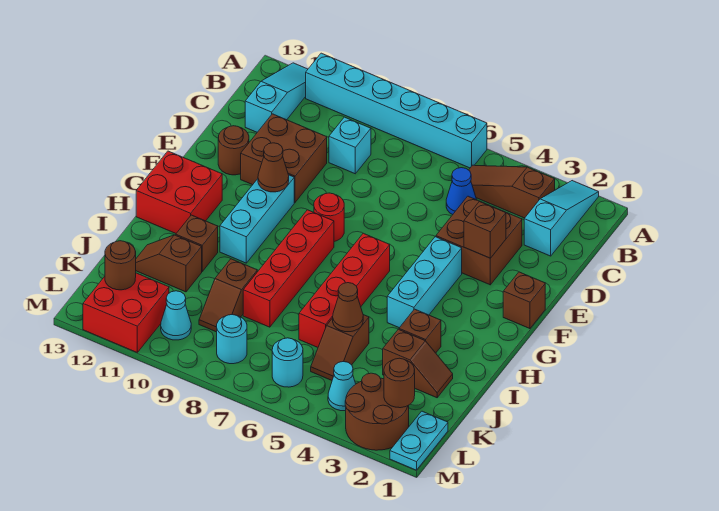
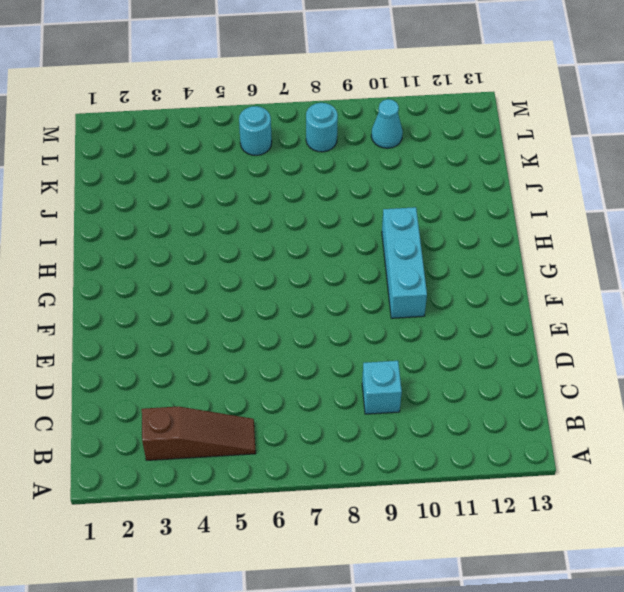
none -> cyan 1x3 slope [524,181,599,256]
none -> cyan 1x6 brick [306,53,487,168]
none -> cyan 1x3 slope [245,63,308,132]
none -> blue 1x1 cone [446,168,477,215]

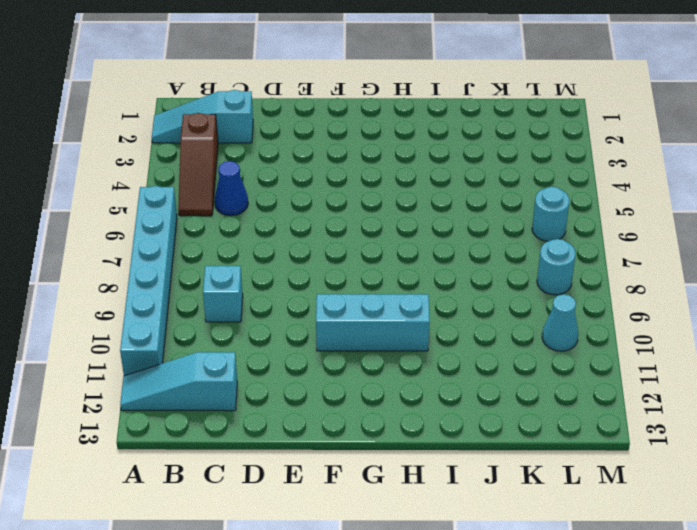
none -> brown 2x2 brick [436,196,522,285]
none -> brown 2x2 brick [241,114,327,202]
none -> brown 1x1 round brick [218,126,249,175]
none -> brown 1x1 brick [503,272,545,329]

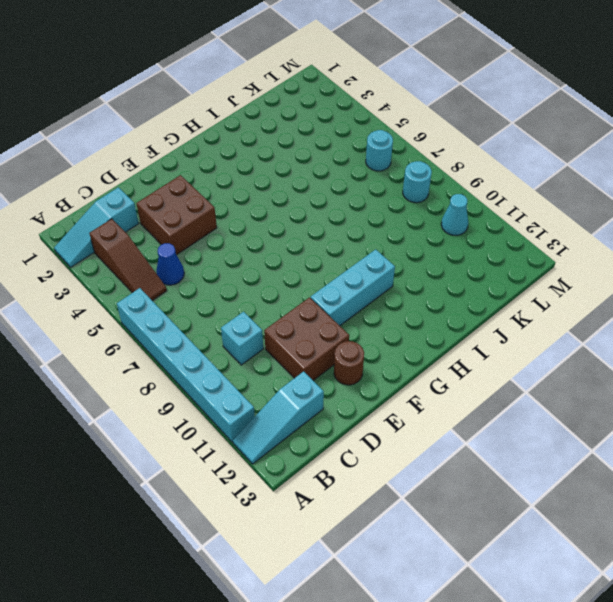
none -> brown 1x1 brick [503,272,545,329]
none -> cyan 1x3 brick [387,237,462,328]
none -> red 1x1 round brick [314,193,344,242]
none -> red 1x4 brick [299,233,390,347]

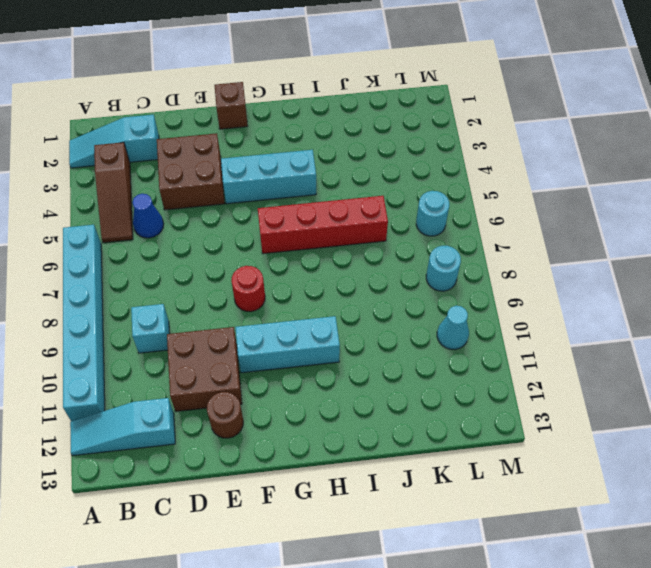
none -> red 1x4 brick [243,210,334,327]
none -> red 2x2 brick [136,151,222,233]
none -> brown 1x1 brick [399,309,441,353]
none -> brown 1x1 brick [176,215,218,271]

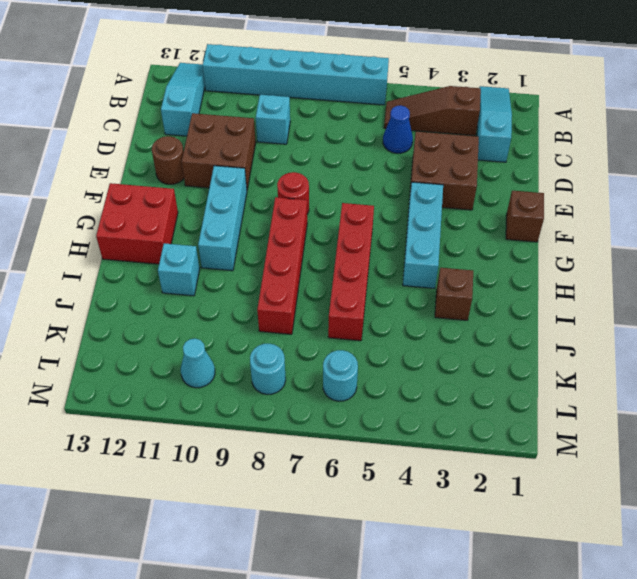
cyan 1x1 brick [158,243,200,296] -> brown 1x1 brick [176,215,218,271]
none -> brown 1x2 slope [383,329,453,398]
none -> brown 1x2 slope [311,315,369,380]
none -> brown 1x2 slope [199,259,257,332]
none -> brown 1x2 slope [136,235,202,292]

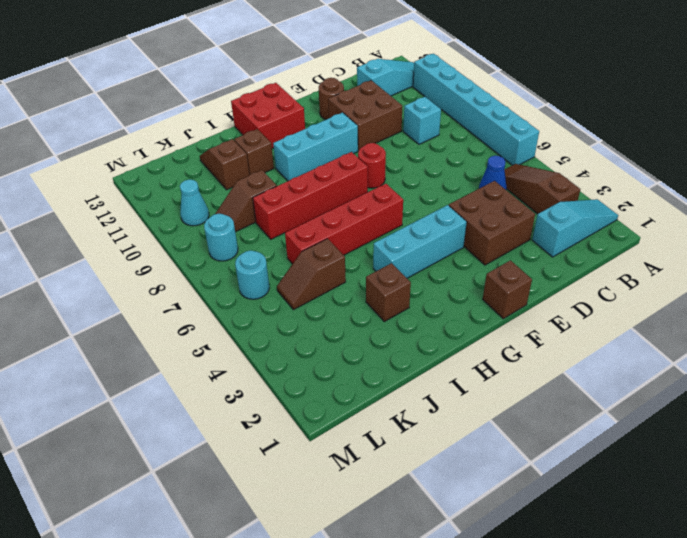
none -> brown 1x2 slope [383,329,453,398]
none -> cyan 1x2 plate [390,411,448,470]
none -> brown 2x2 round brick [345,373,409,450]
none -> cyan 1x1 cone [328,362,355,411]

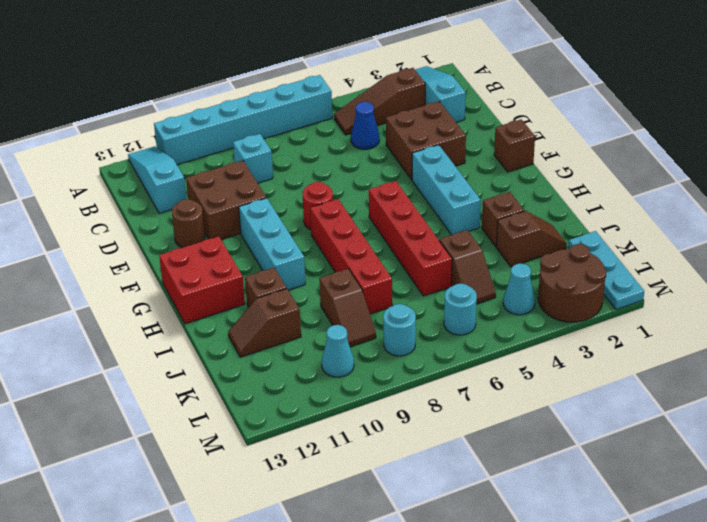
cyan 1x3 plate [568,231,644,309] -> cyan 1x2 plate [390,411,448,470]
none -> red 2x2 brick [83,273,169,352]
none -> brown 1x1 brick [464,202,506,258]
none -> brown 1x1 cone [258,143,289,192]
none -> brown 1x1 cone [333,283,363,332]

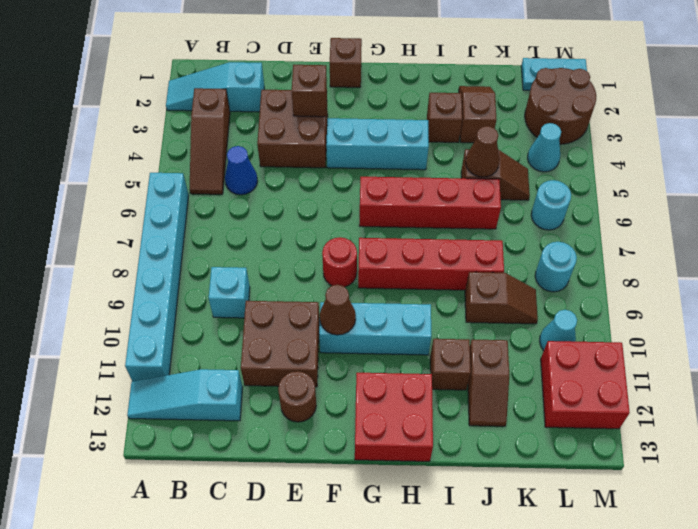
none -> brown 1x1 round brick [384,358,415,408]
none -> brown 1x1 round brick [105,241,136,290]

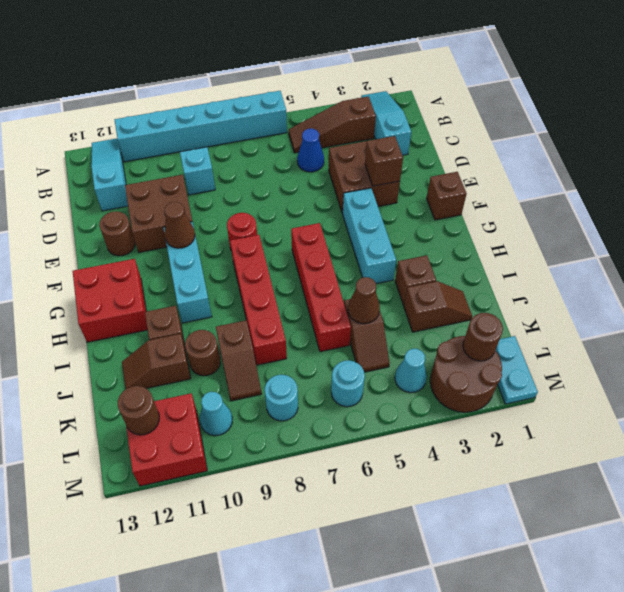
brown 1x1 round brick [185,330,220,376] -> none

